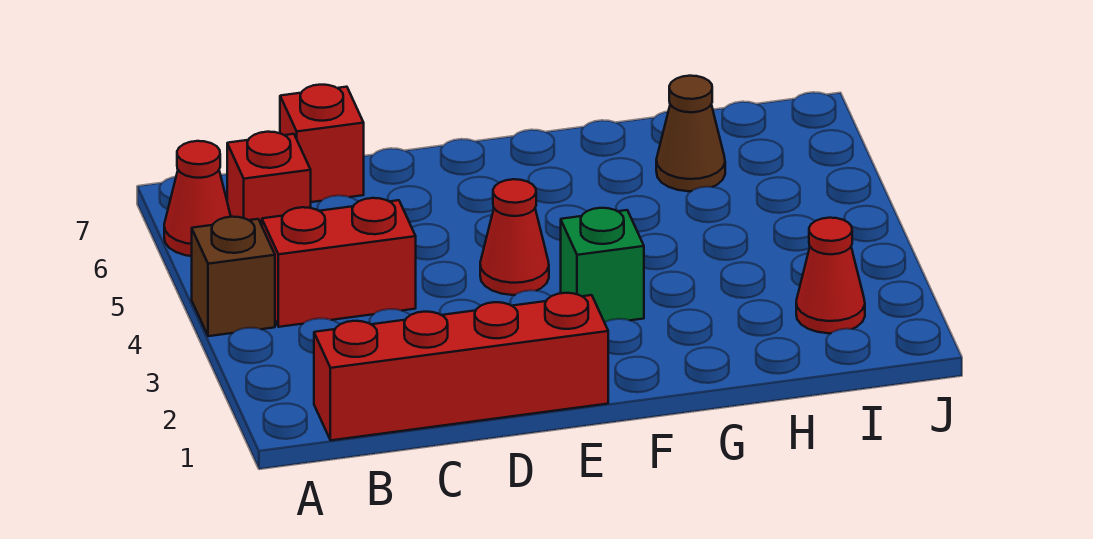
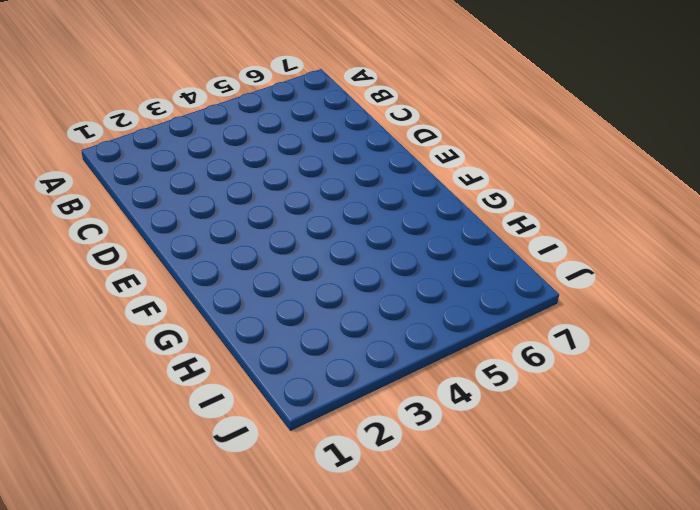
none -> brown 1x1 brick [192,217,275,336]
none -> red 1x1 cone [164,141,231,256]

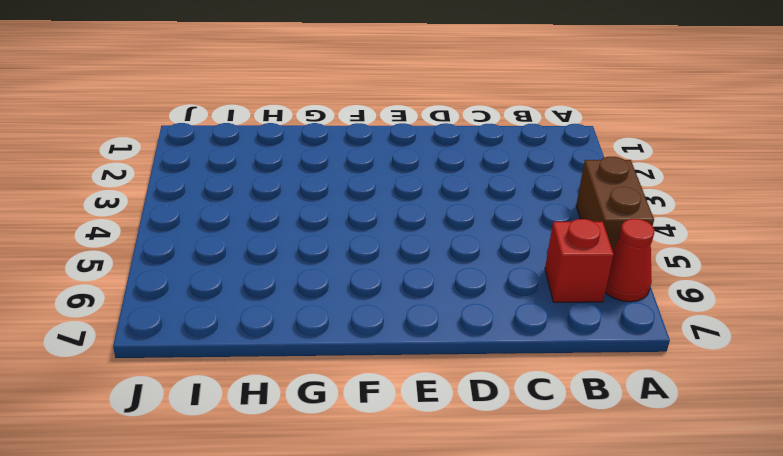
brown 1x2 brick [576,157,654,250] -> brown 1x1 brick [192,217,275,336]
none -> red 1x4 brick [314,293,608,440]
none -> red 1x2 brick [262,198,416,327]

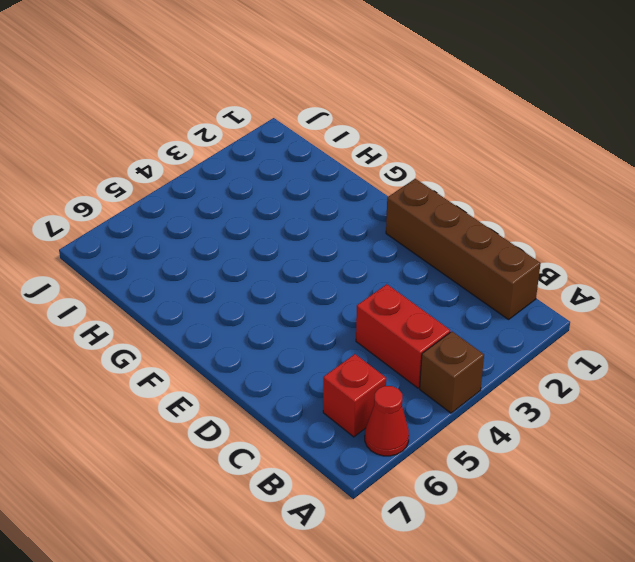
brown 1x4 brick [386,179,541,319] -> red 1x4 brick [314,293,608,440]
none -> red 1x1 brick [280,85,364,202]
none -> red 1x1 cone [480,179,549,295]

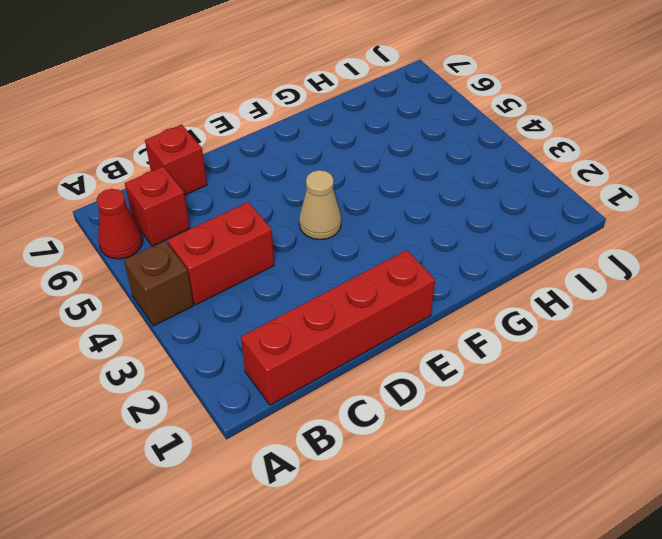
tan 1x1 cone [299,170,341,240] -> red 1x1 cone [480,179,549,295]
none -> green 1x1 brick [561,208,644,322]
none -> brown 1x1 cone [656,76,725,191]

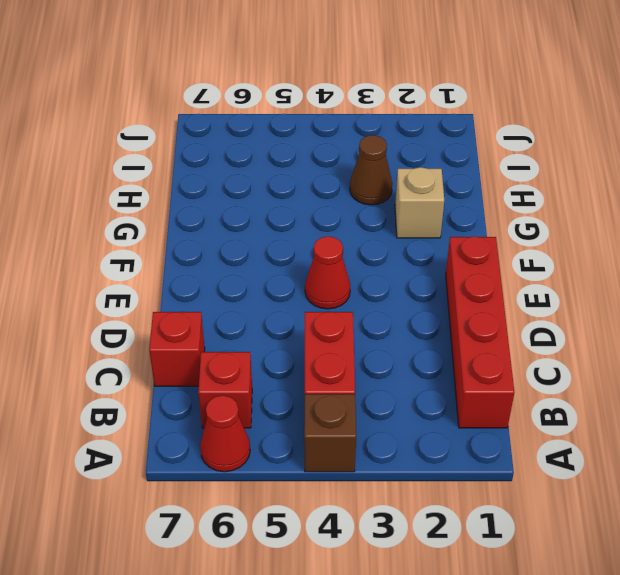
tan 1x1 brick [395,167,444,238] -> none
brown 1x1 cone [350,135,392,205] -> brown 1x1 cone moved to [656,76,725,191]
none -> green 1x1 brick [561,208,644,322]
none -> red 1x1 cone [796,218,865,333]

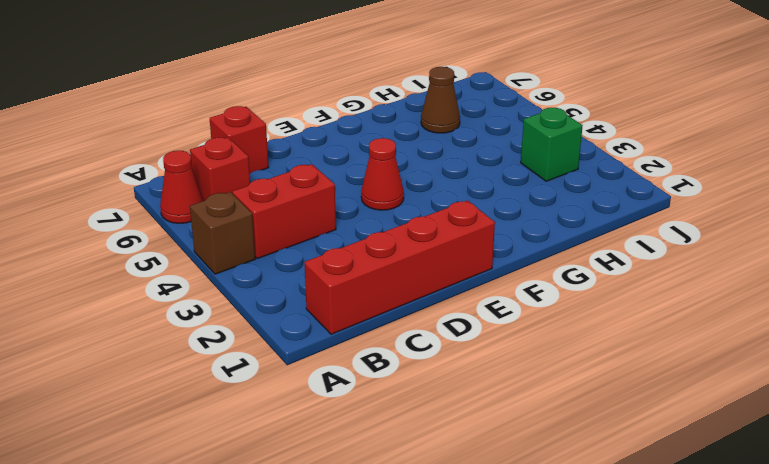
green 1x1 brick [521,108,583,181] -> green 1x1 brick moved to [561,208,644,322]
none -> red 1x1 cone [796,218,865,333]

